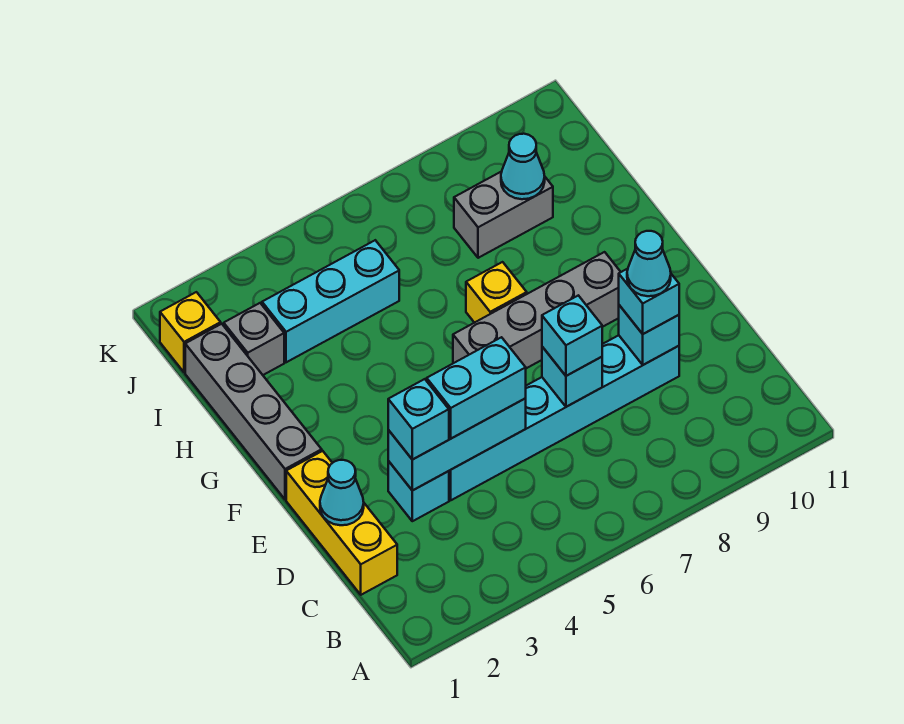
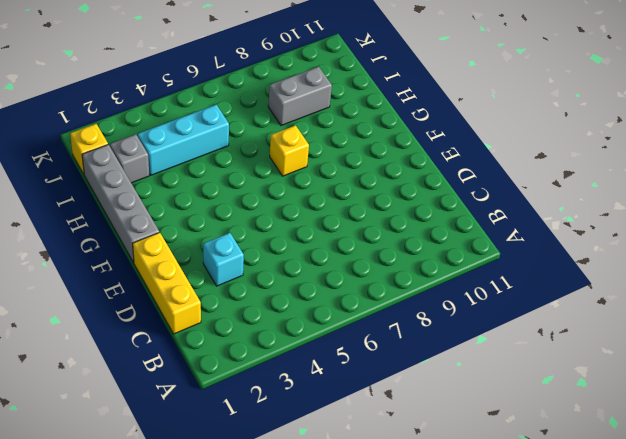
none -> cyan 1x6 brick [449,335,679,500]
none -> grey 1x4 brick [453,252,620,368]
none -> cyan 1x1 cone [320,460,364,525]

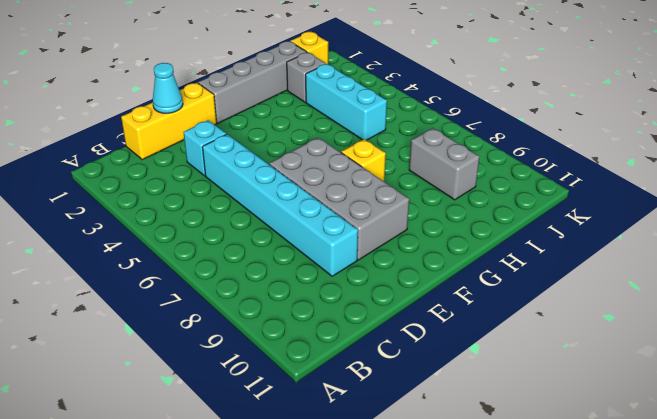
grey 2x4 brick [269,137,409,260] -> grey 1x4 brick [453,252,620,368]
none -> cyan 1x3 brick [388,398,526,491]
none -> cyan 1x1 brick [542,347,602,407]
none -> cyan 1x1 brick [619,305,679,365]

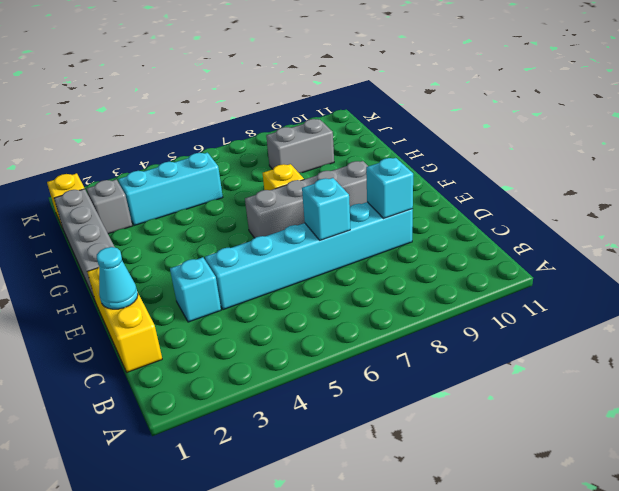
none -> cyan 1x3 brick [388,398,526,491]
none -> cyan 1x1 cone [501,134,545,199]
none -> cyan 1x1 brick [388,379,449,460]

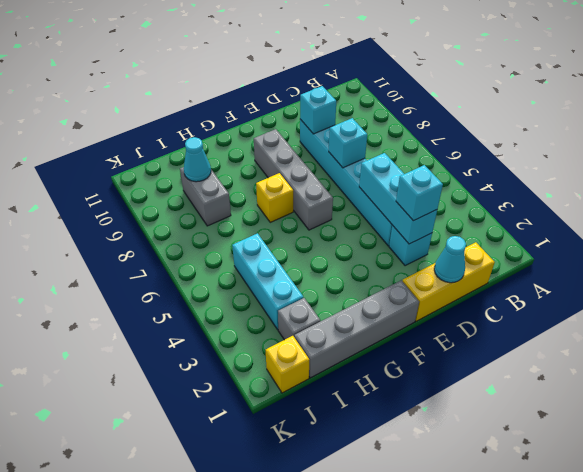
none -> cyan 1x2 brick [427,337,526,439]
none -> cyan 1x1 brick [542,295,602,376]
none -> cyan 1x1 brick [619,269,679,334]

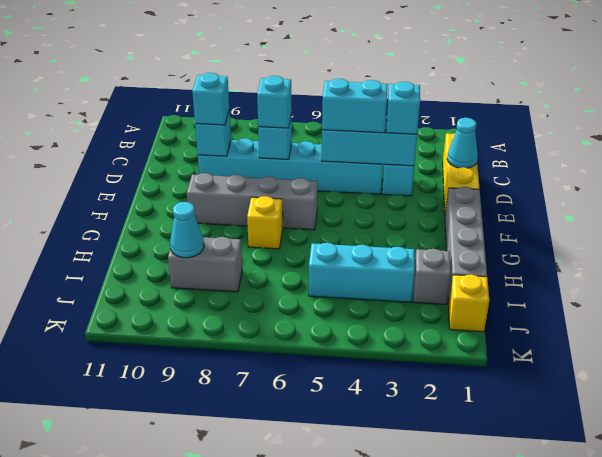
none -> cyan 1x1 cone [627,231,671,296]

